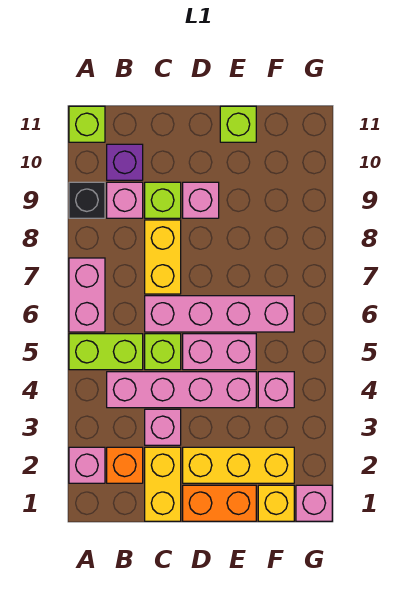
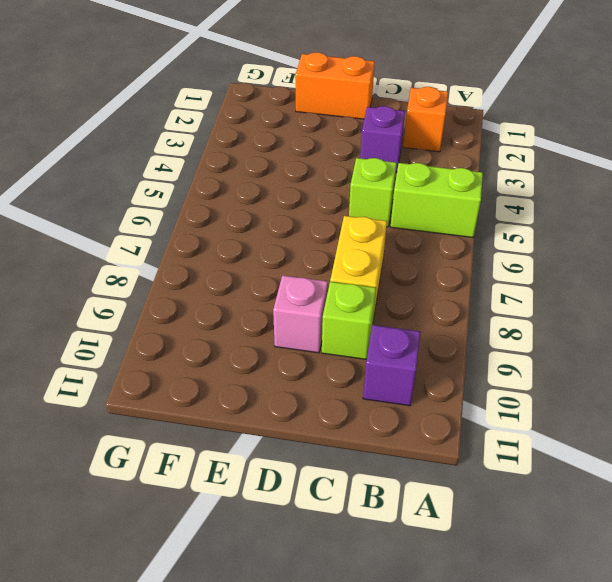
purple 1x1 brick [360,106,405,172] -> pink 1x1 brick [145,409,181,445]
none -> pink 1x1 brick [69,447,105,483]
none -> pink 1x2 brick [69,258,105,332]
none -> black 1x1 brick [69,182,105,218]

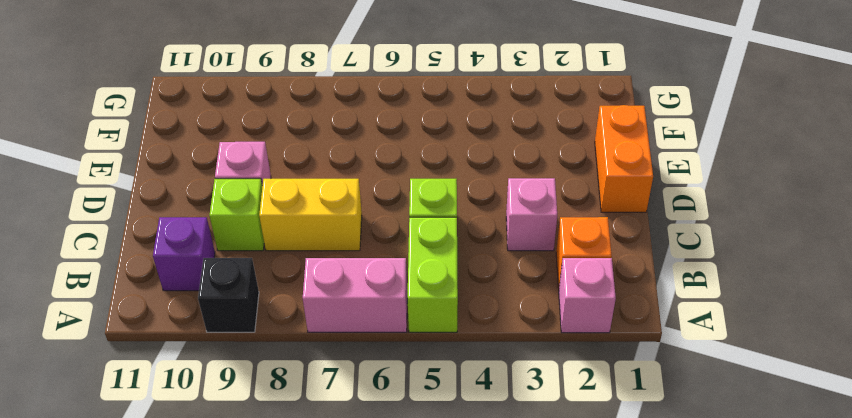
none -> lime 1x1 brick [69,106,105,142]
none -> pink 1x4 brick [107,372,256,408]
none -> pink 1x1 brick [107,182,143,218]

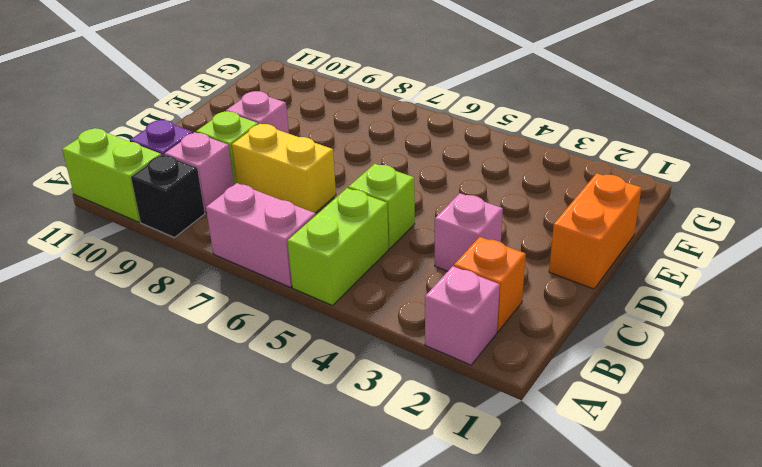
lime 1x2 brick [62,128,161,222] -> lime 1x1 brick [69,106,105,142]
none -> pink 1x4 brick [107,372,256,408]
none -> yellow 1x2 brick [145,447,181,521]
none -> pink 1x4 brick [145,296,294,332]

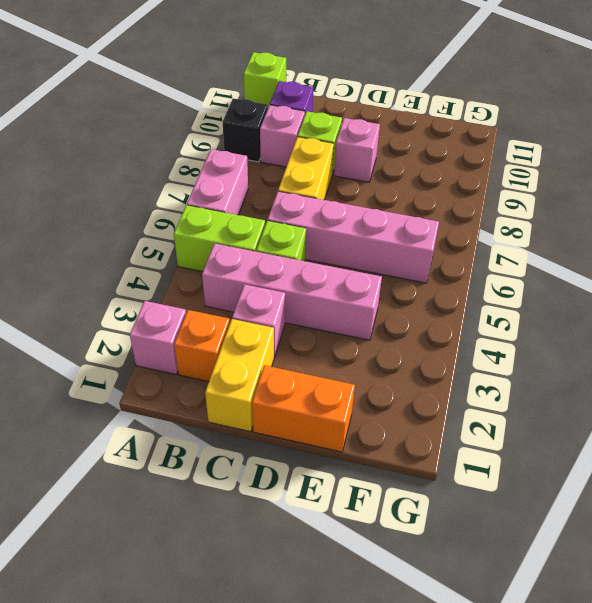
none -> yellow 1x3 brick [183,447,294,483]
none -> pink 1x2 brick [183,334,256,370]
none -> lime 1x1 brick [220,106,256,142]

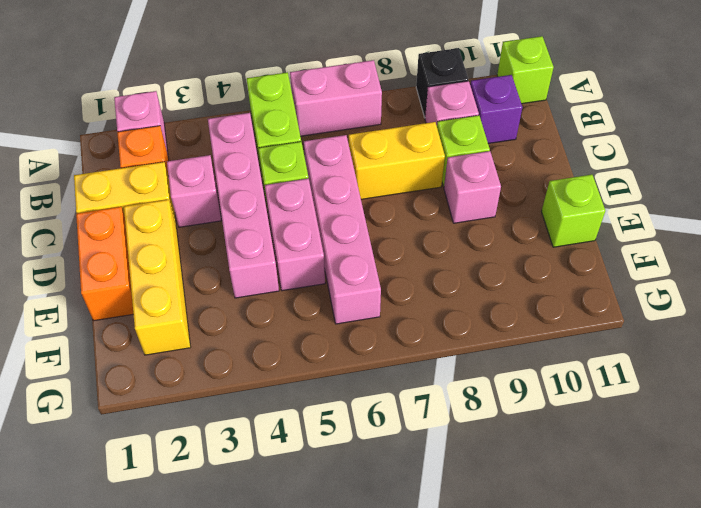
none -> yellow 1x1 brick [258,485,294,521]
none -> pink 1x1 brick [258,372,294,408]
none -> pink 1x1 brick [296,485,332,521]

